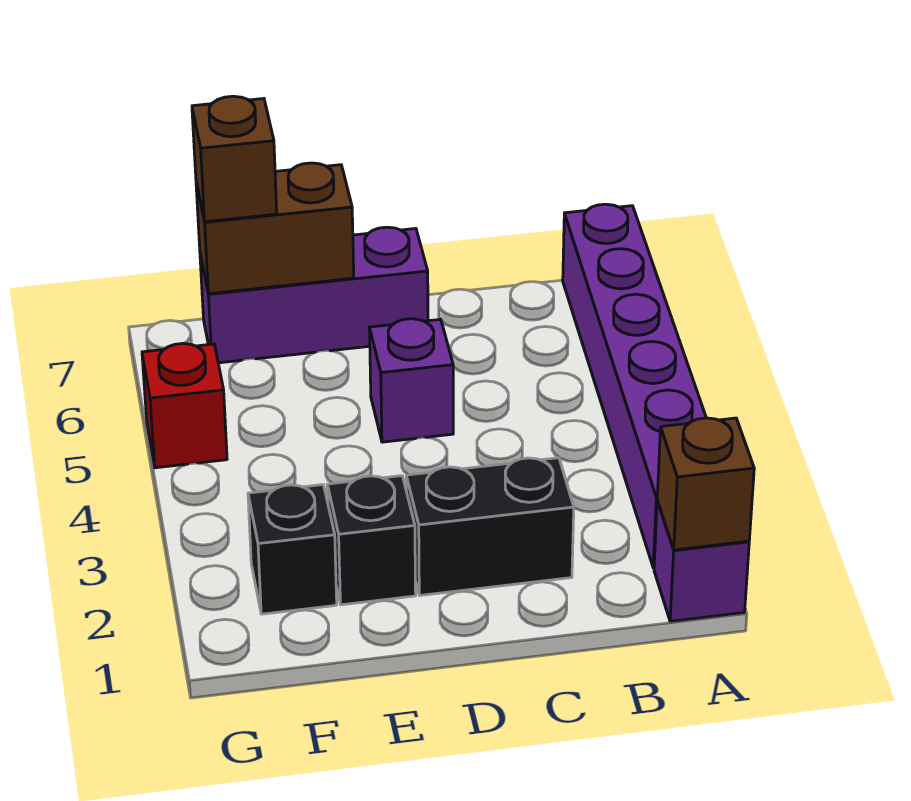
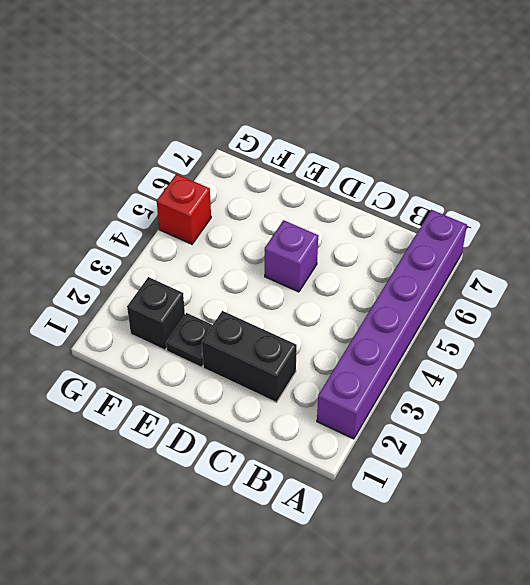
black 1x1 plate [166,313,212,367] -> black 1x1 brick [327,476,416,605]
none -> purple 1x1 brick [654,500,749,621]
none -> purple 1x3 brick [200,227,428,363]

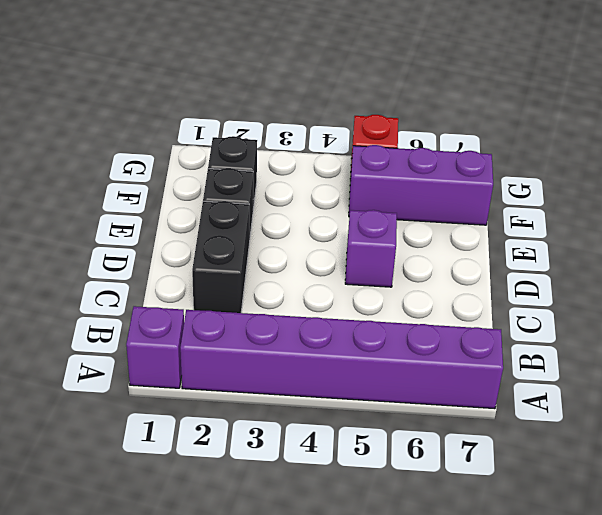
purple 1x3 brick [349,145,493,225] -> purple 1x3 brick turned to [200,227,428,363]
none -> brown 1x1 brick [657,418,754,550]
none -> brown 1x2 brick [196,163,354,294]

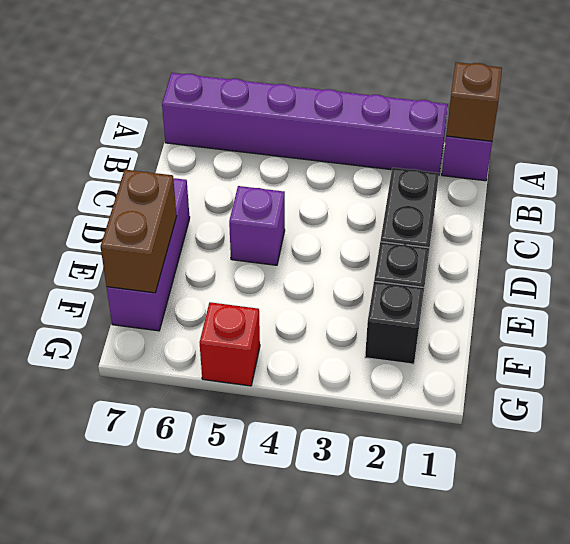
none -> brown 1x1 brick [192,96,277,222]

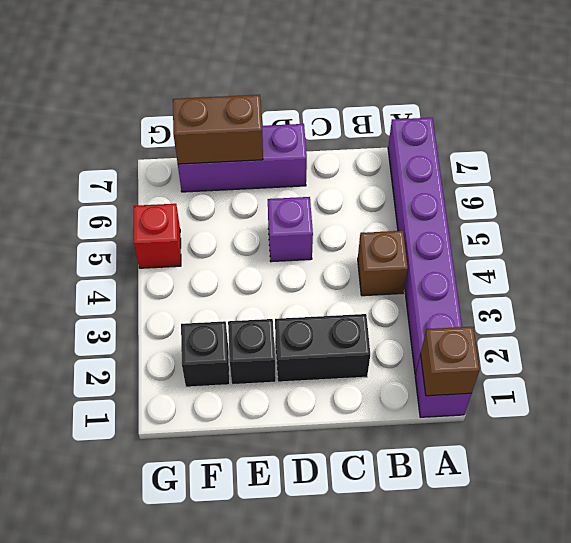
brown 1x1 brick [358,231,408,296] -> brown 1x1 brick moved to [192,96,277,222]

